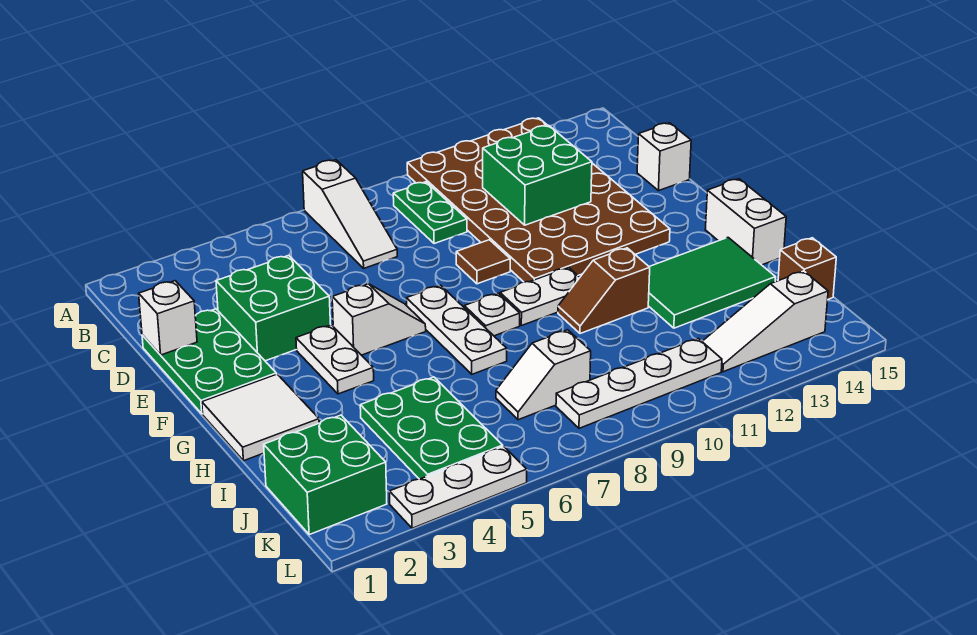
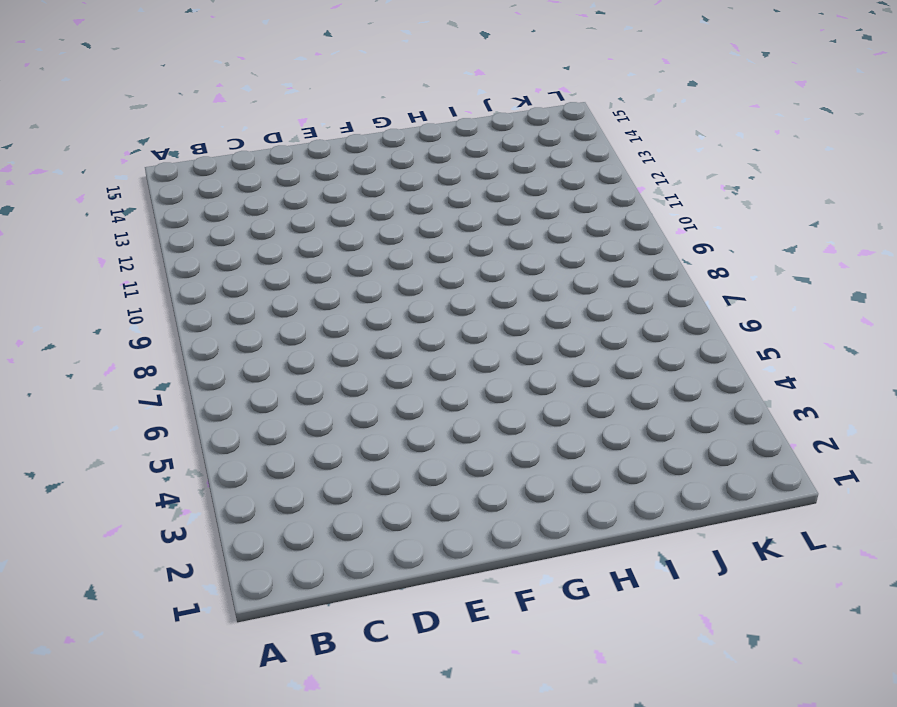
none -> white 1x3 slope [303,160,397,268]
none -> brown 4x6 plate [407,118,670,282]
none -> green 1x2 plate [393,182,467,244]

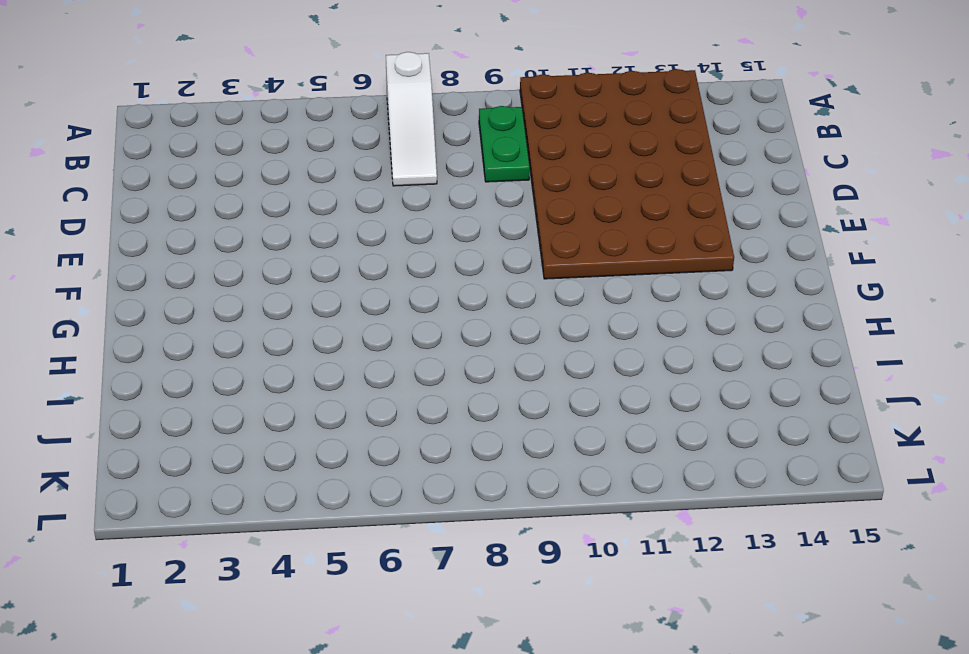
none -> green 2x3 plate [142,309,276,414]
none -> green 2x2 brick [216,255,331,361]
none -> white 1x1 brick [637,123,691,191]

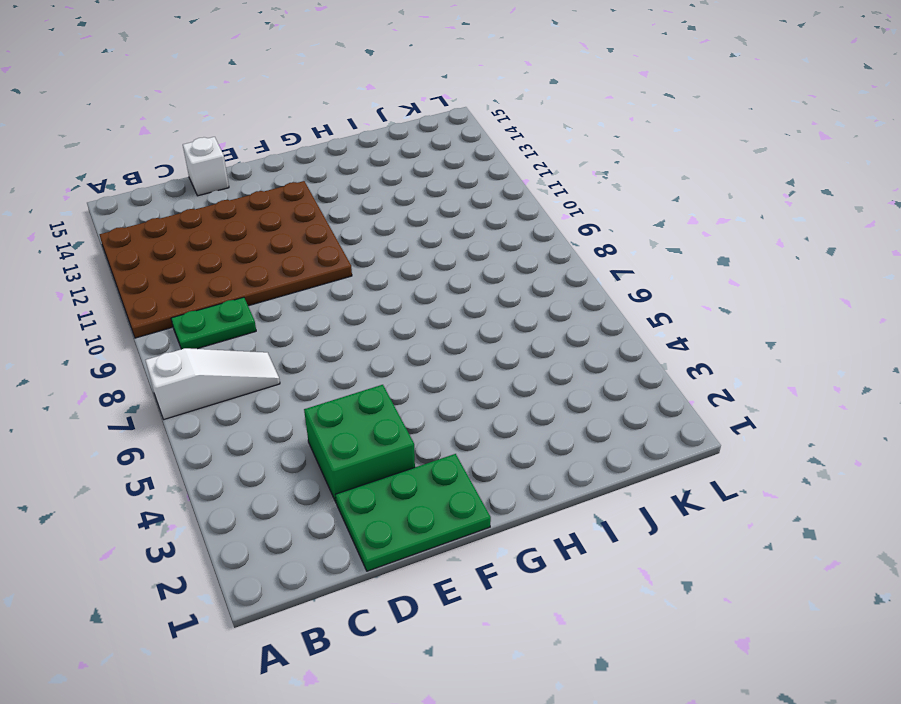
none -> brown 1x1 tile [456,240,510,284]
none -> white 1x2 plate [296,325,374,394]
none -> white 1x2 slope [332,284,426,355]

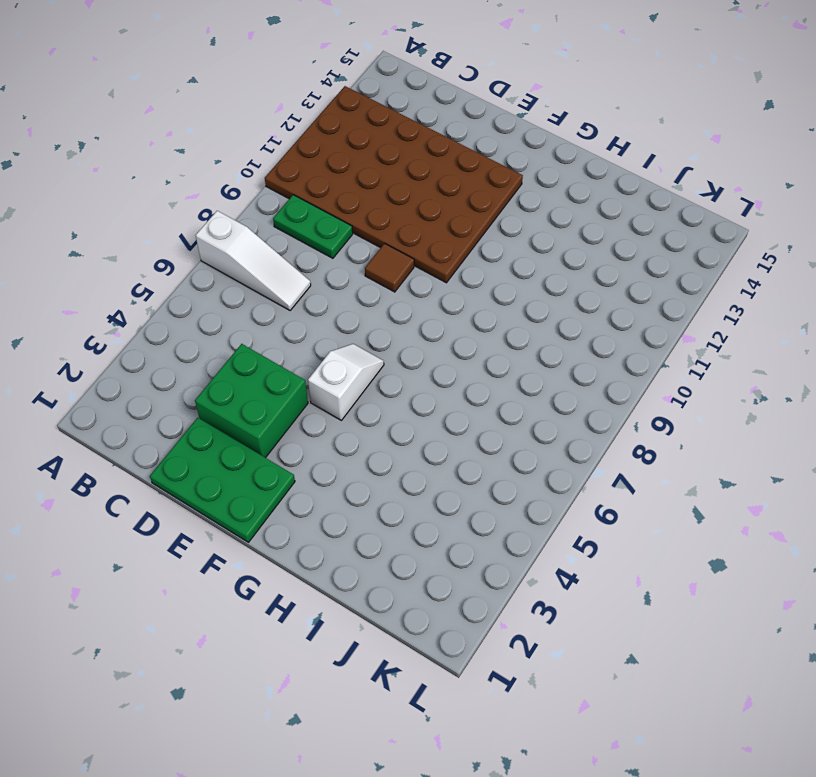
none -> white 1x1 brick [637,123,691,191]
none -> white 1x2 plate [296,325,374,394]
none -> white 1x3 plate [406,285,507,374]

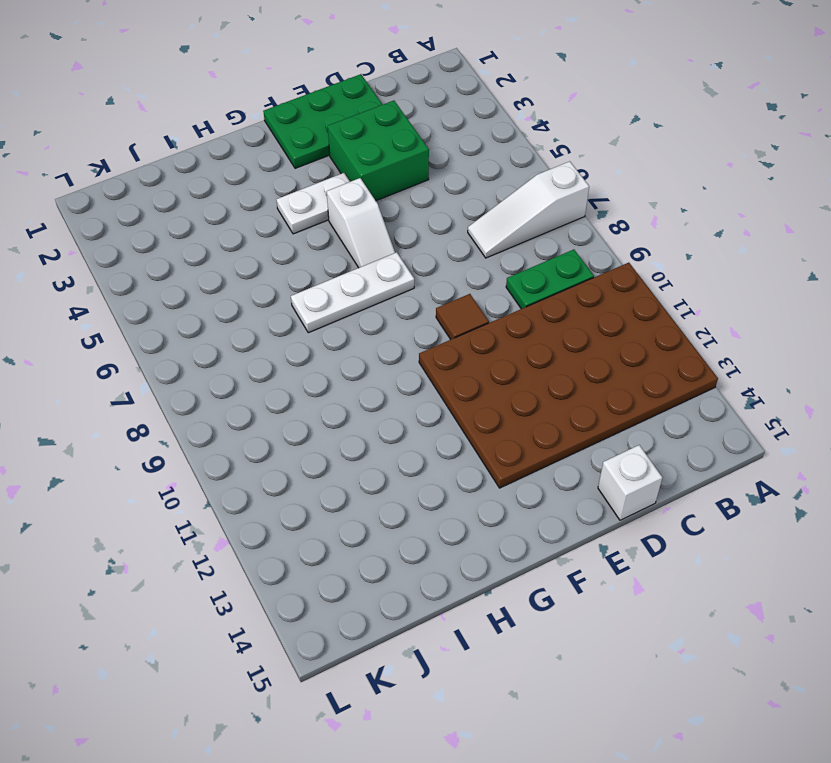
none -> white 2x2 tile [202,374,319,461]
none -> white 1x1 plate [464,293,520,336]
none -> white 1x2 plate [500,268,580,326]

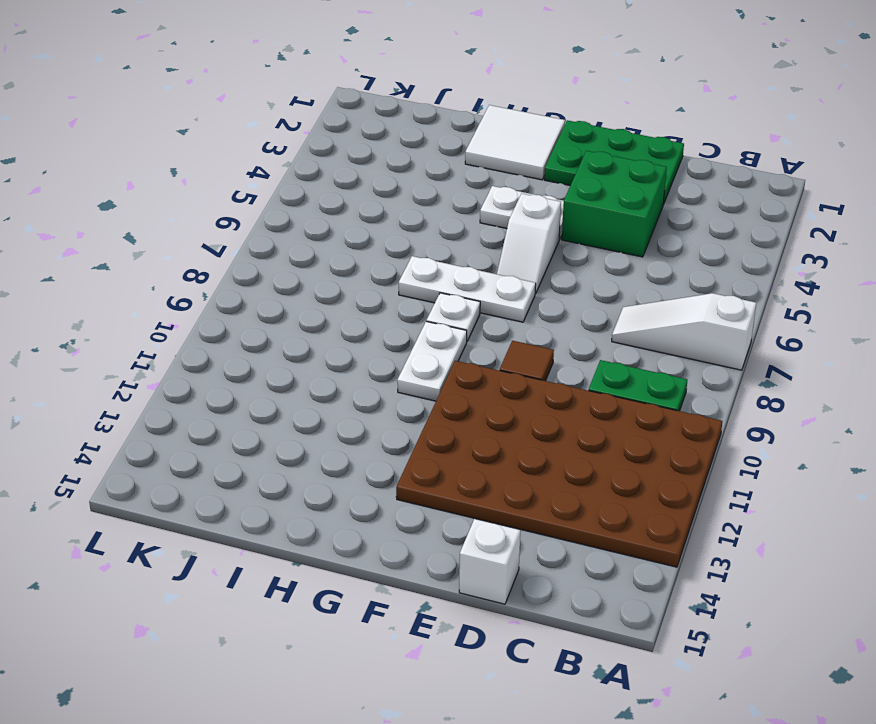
none -> white 1x2 brick [705,179,786,265]
none -> brown 1x2 slope [558,248,650,334]
none -> green 2x3 tile [648,238,776,328]

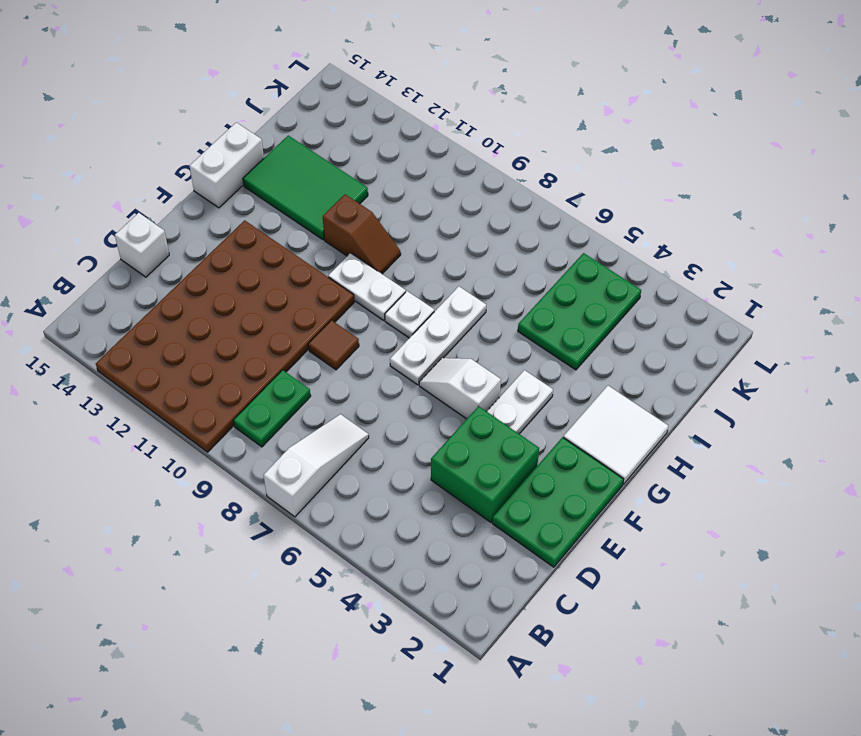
none -> green 2x2 brick [264,415,387,535]
none -> white 1x2 slope [496,330,591,420]
none -> brown 1x1 brick [778,238,836,299]

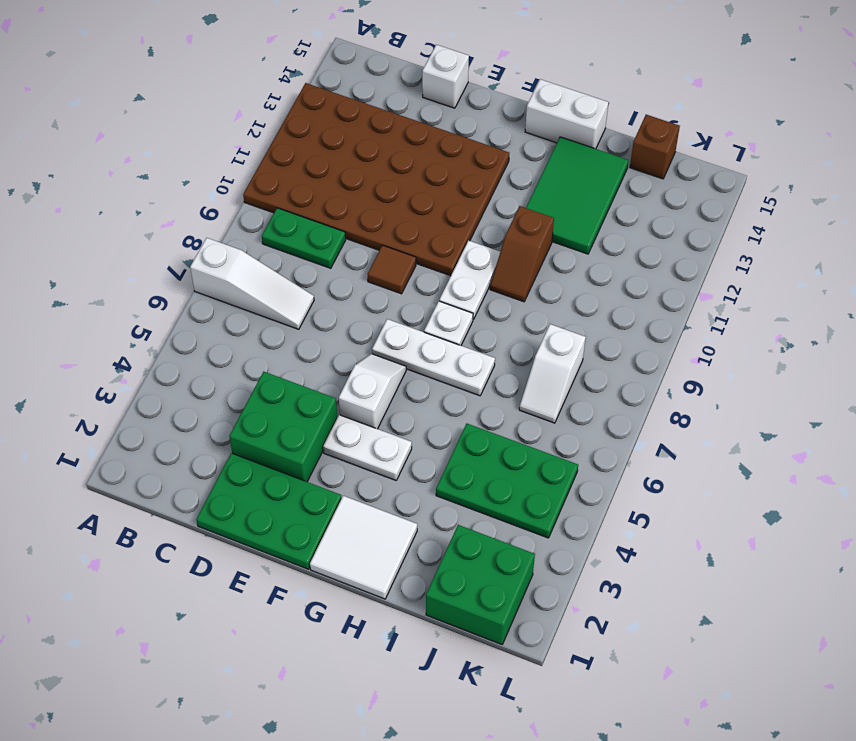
none -> white 1x4 plate [556,338,722,428]
none -> white 1x3 slope [702,271,828,372]
none -> white 1x3 plate [390,446,527,528]

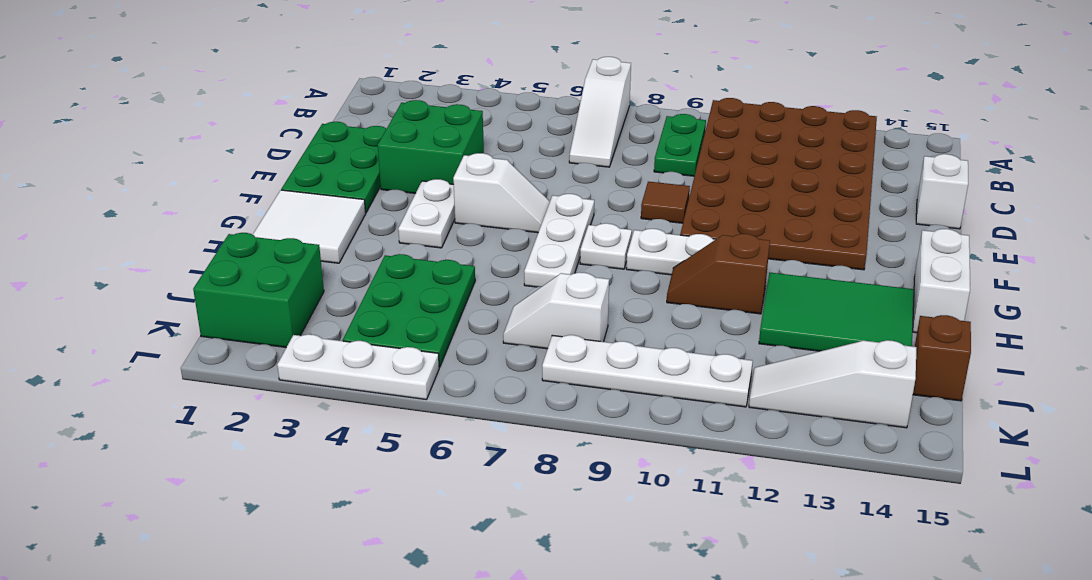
none -> green 2x2 brick [483,125,592,225]
none -> white 1x1 brick [139,281,197,355]

